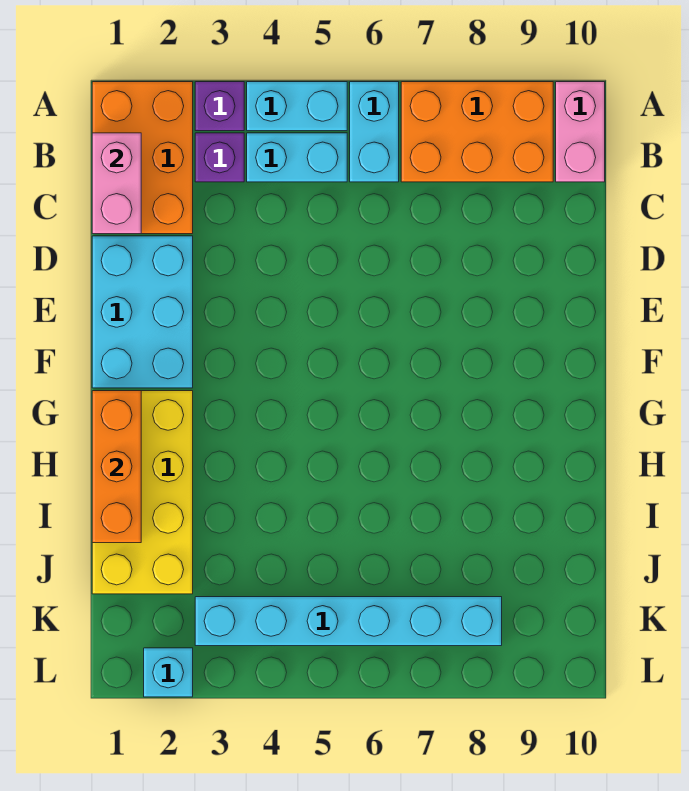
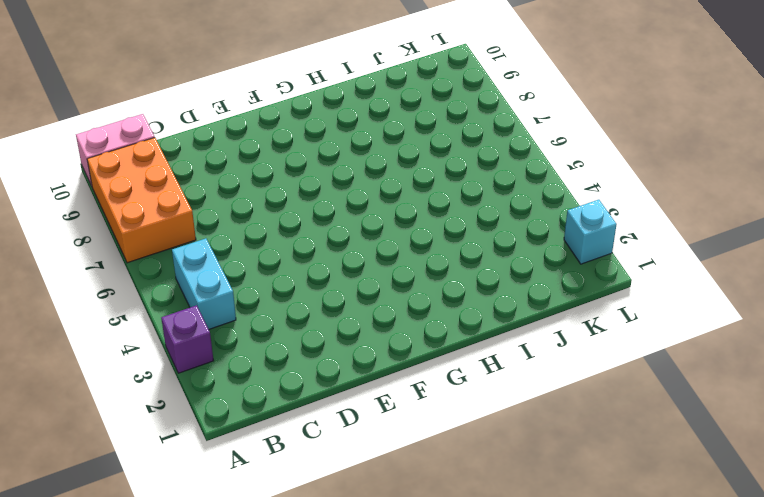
none -> orange 2x3 brick [92,82,193,234]
none -> cyan 1x2 brick [247,82,347,131]
none -> cyan 1x2 brick [350,82,399,182]

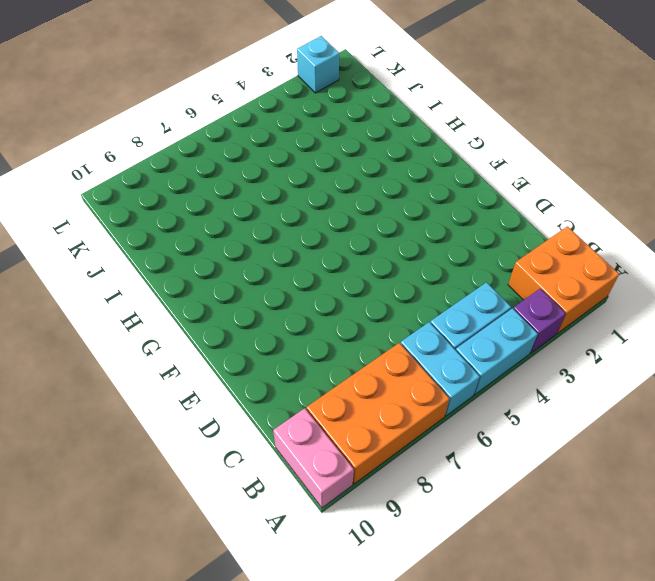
orange 2x2 brick [508,226,619,334] -> orange 2x3 brick [92,82,193,234]
none -> purple 1x1 brick [195,133,244,182]
none -> cyan 2x3 brick [92,236,193,388]
none -> yellow 2x4 brick [92,391,193,594]

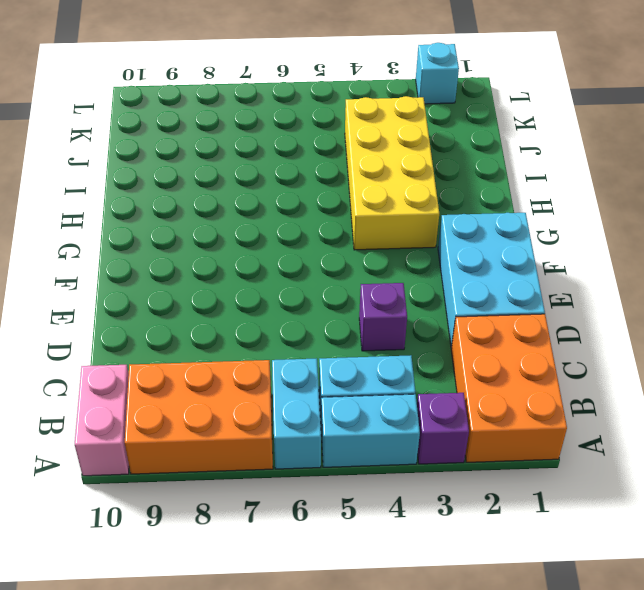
purple 1x1 brick [359,283,407,351] -> purple 1x1 brick moved to [195,133,244,182]
yellow 2x4 brick [345,96,439,250] -> yellow 2x4 brick moved to [92,391,193,594]
none -> cyan 1x6 brick [195,597,502,646]
none -> pink 1x2 brick [92,133,141,234]
none -> orange 1x3 brick [92,391,141,543]

